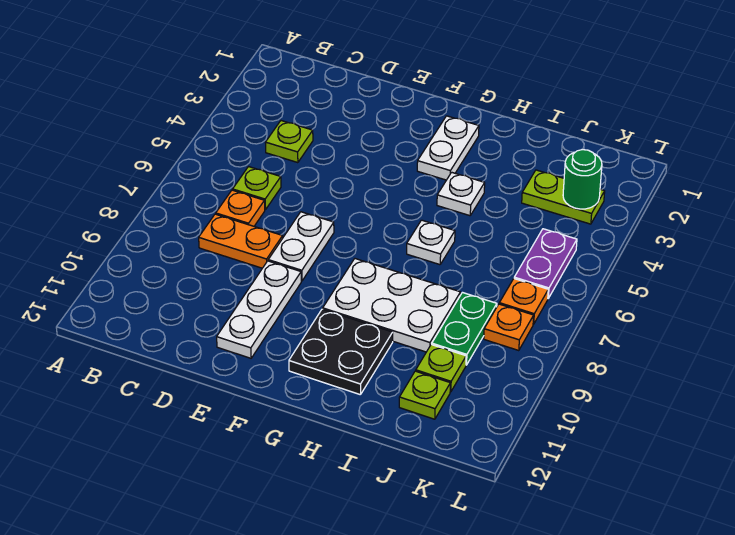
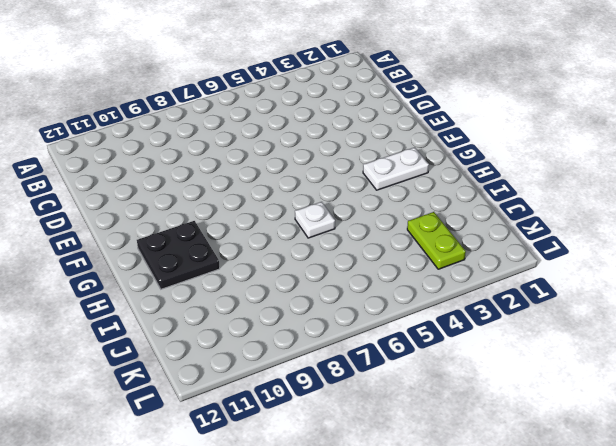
none -> lime 1x1 plate [265,121,313,163]
none -> lime 1x1 plate [233,167,281,210]
none -> orange 1x1 plate [216,190,265,226]

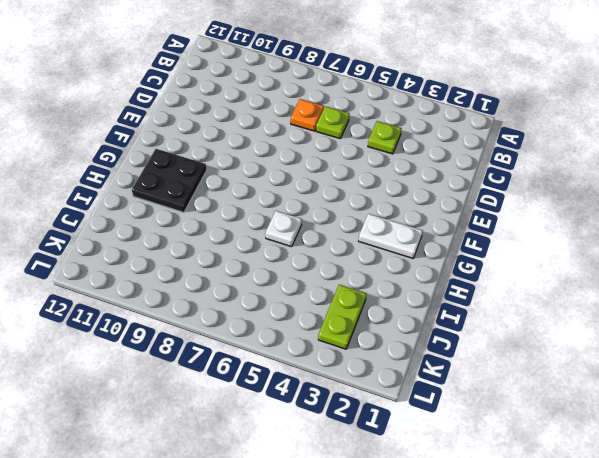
none -> orange 1x2 plate [199,214,283,268]
none -> white 1x2 plate [268,212,334,281]
none -> white 1x3 plate [217,261,301,358]

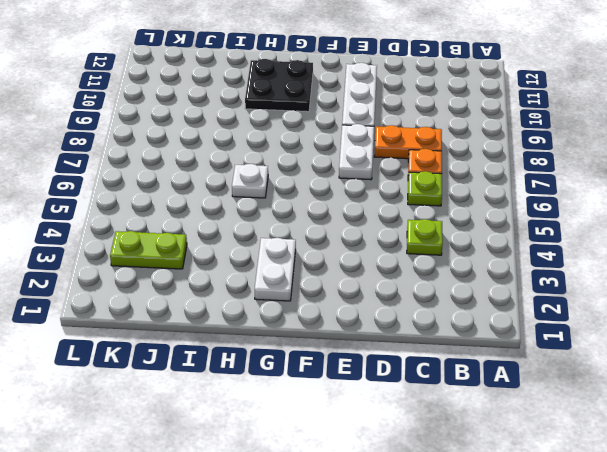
none -> white 2x3 plate [323,259,460,352]
none -> white 1x1 plate [437,172,485,216]
none -> green 1x2 plate [432,293,497,365]

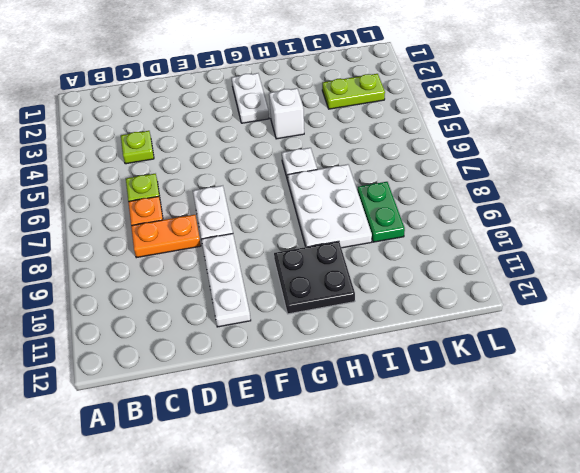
white 1x1 brick [269,88,304,139] -> white 1x1 plate [437,172,485,216]
white 2x3 plate [288,164,372,248] -> white 2x3 plate turned to [323,259,460,352]
none -> lime 1x1 plate [416,344,466,392]
none -> lime 1x1 plate [399,371,450,419]
none -> purple 1x2 plate [514,229,577,298]

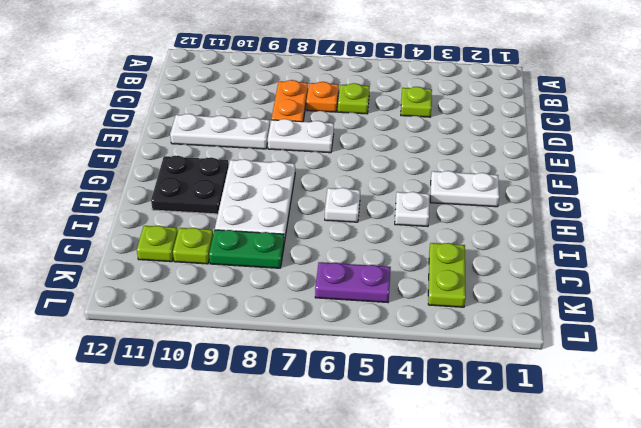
none -> orange 1x1 plate [499,279,548,324]
none -> orange 1x1 plate [484,304,534,351]
none -> green 1x1 round brick [563,150,602,209]

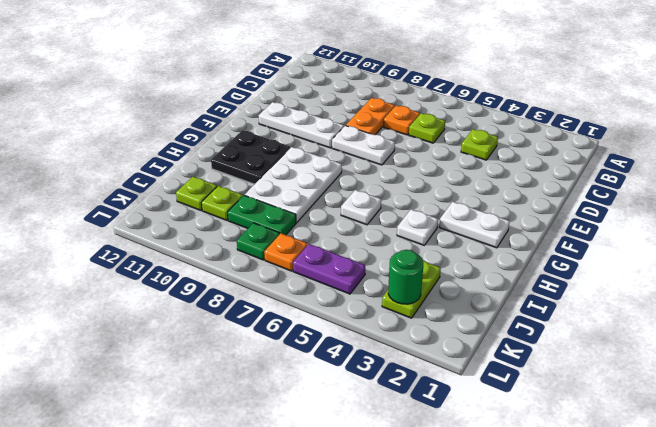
green 1x1 plate [237,223,279,260] -> orange 1x1 plate [484,304,534,351]

